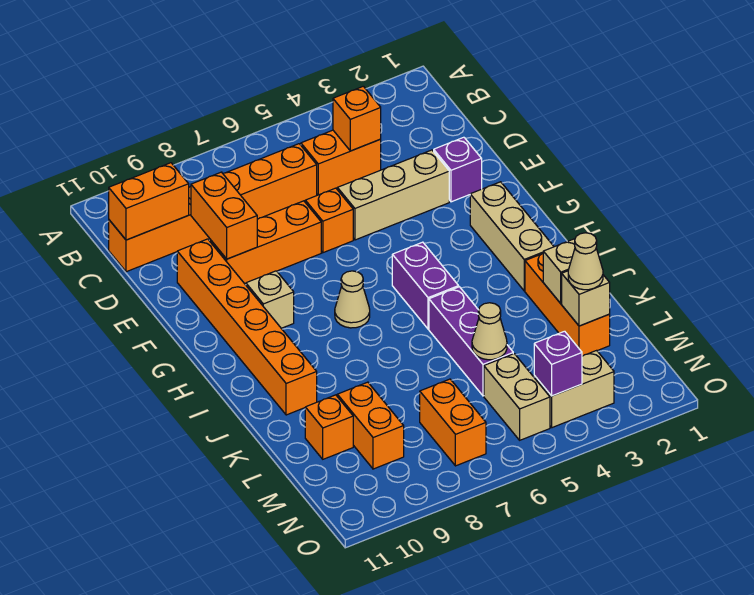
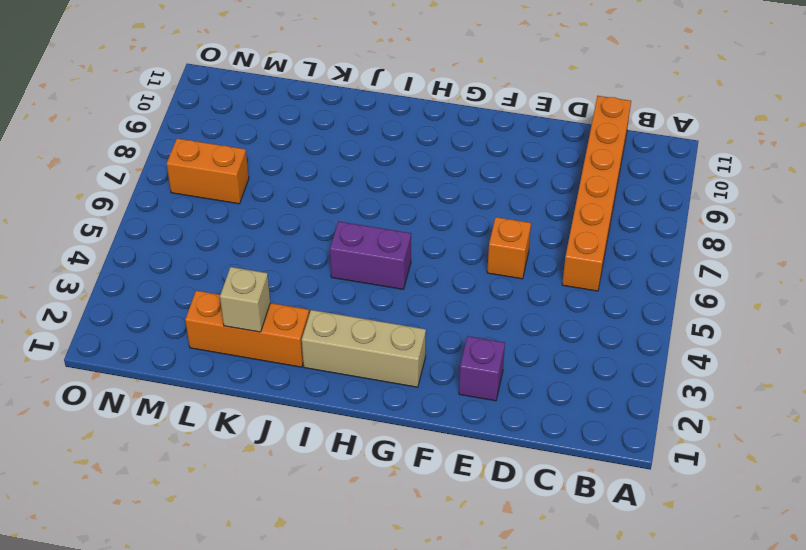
none -> orange 1x2 brick [301,130,381,195]
none -> tan 1x3 brick [337,150,449,240]
none -> orange 1x3 brick [209,201,321,284]

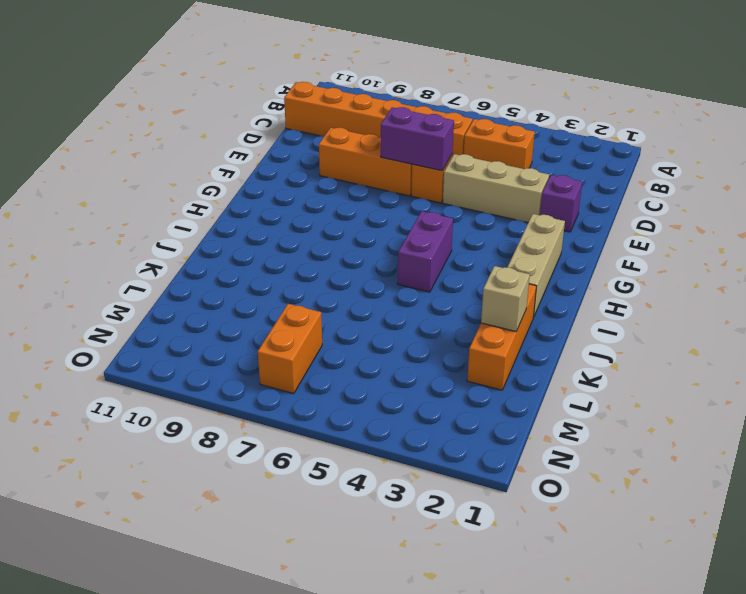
purple 1x2 brick [381,107,454,171] -> none
none -> orange 1x6 brick [177,239,317,415]
none -> tan 1x1 brick [246,271,294,328]
none -> tan 1x1 cone [335,271,370,328]

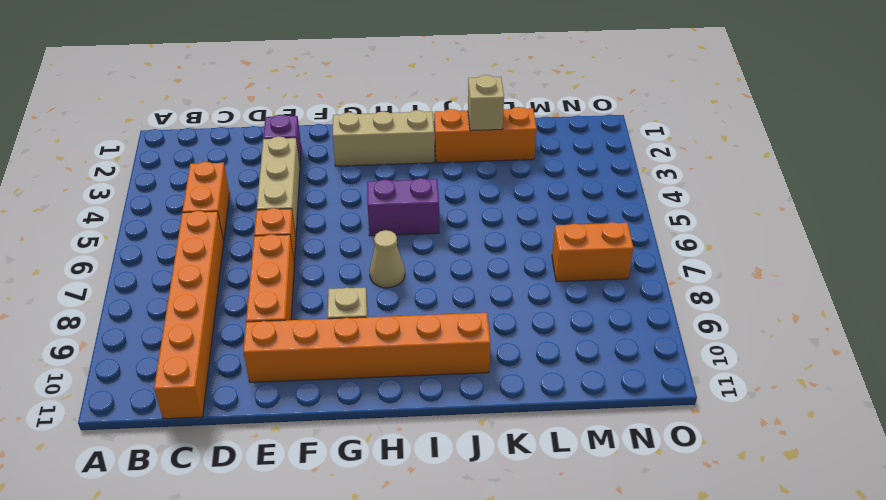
none -> purple 1x3 brick [429,287,513,396]
none -> orange 1x2 brick [337,382,404,469]
none -> orange 1x1 brick [305,395,353,459]

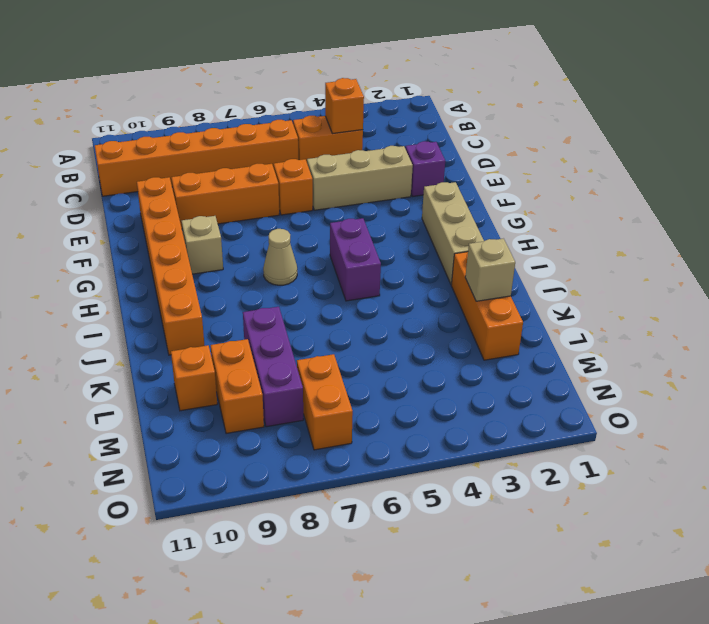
purple 1x3 brick [243,307,303,427] -> purple 1x3 brick moved to [429,287,513,396]
none -> tan 1x2 brick [484,354,550,440]
none -> tan 1x2 brick [534,350,614,428]
none -> orange 1x2 brick [109,163,189,240]

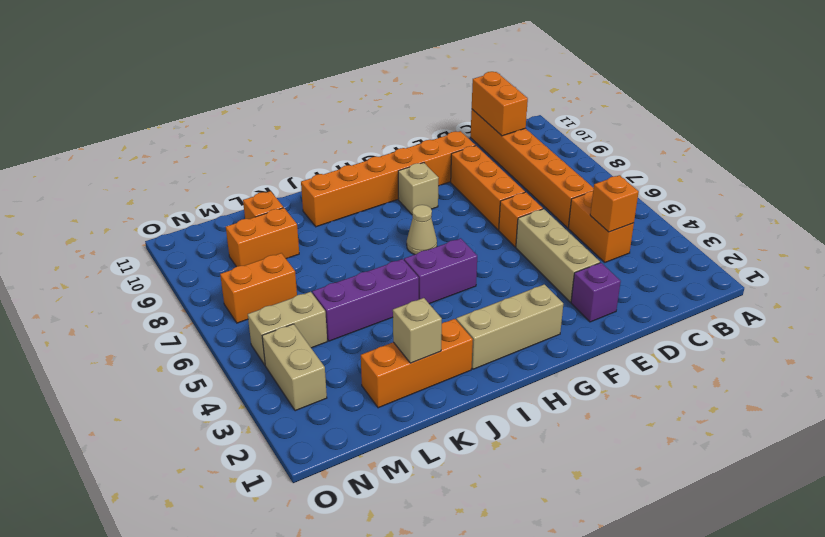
none -> orange 1x2 brick [191,172,257,259]
none -> tan 1x1 brick [562,271,610,326]
none -> tan 1x1 cone [472,303,507,360]

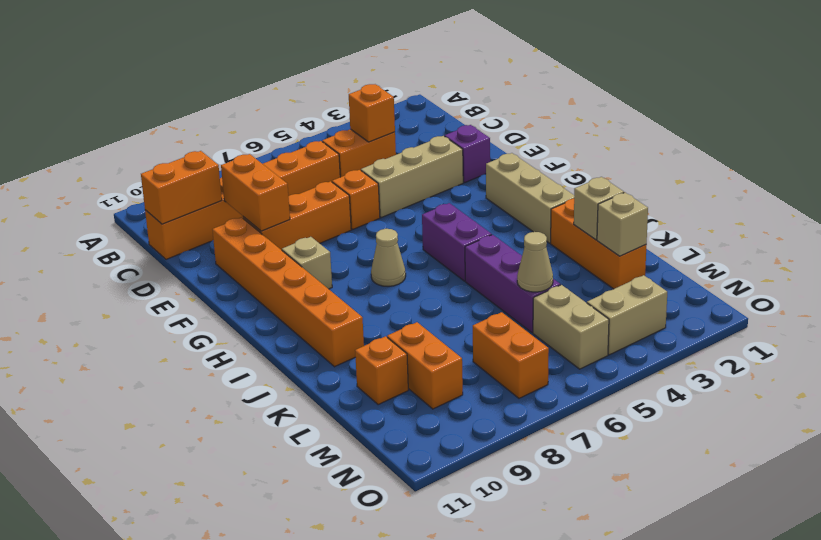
none -> purple 1x1 brick [534,331,582,396]
none -> tan 1x1 cone [568,233,603,290]

